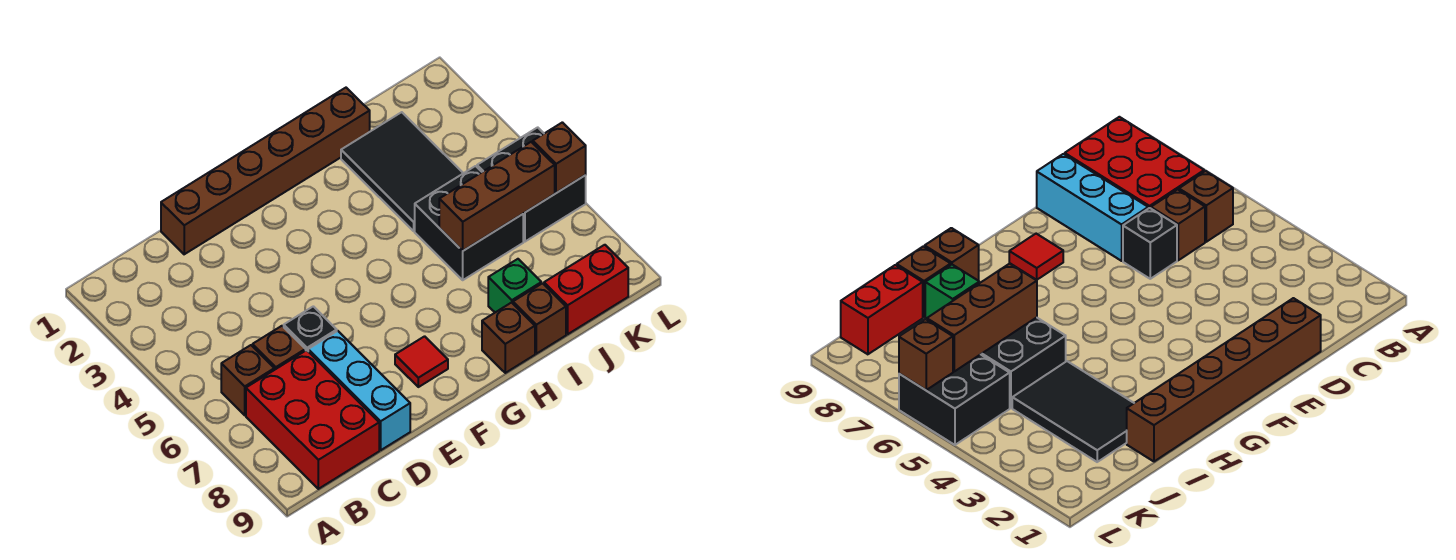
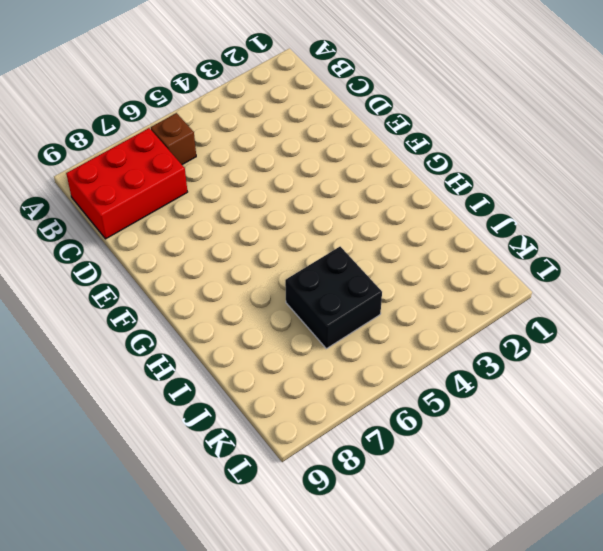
none -> brown 1x1 brick [253,326,306,370]
none -> brown 1x6 brick [161,88,370,254]
none -> black 1x1 brick [284,306,337,351]

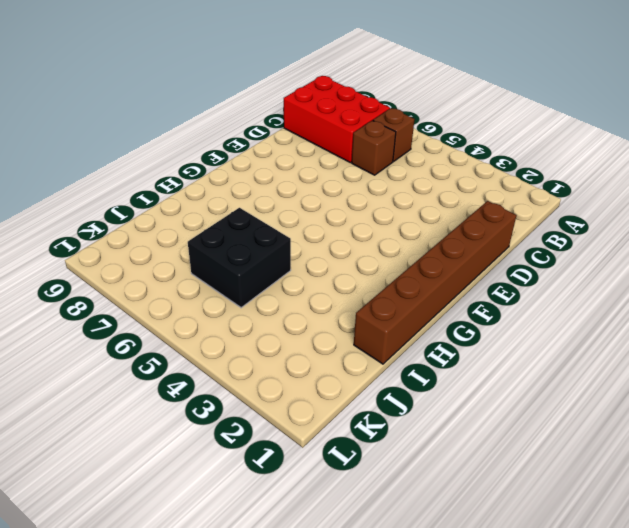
none -> black 1x1 brick [284,306,337,351]
none -> cyan 1x3 brick [308,331,410,450]
none -> red 1x1 tile [395,336,448,387]

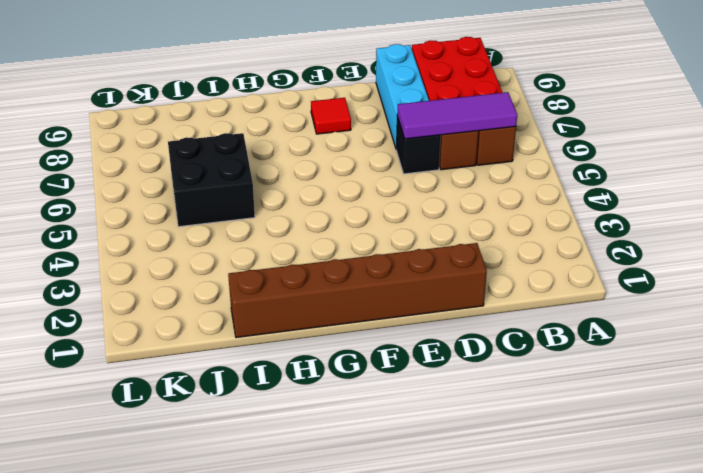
purple 1x3 tile [397,92,517,139] -> none
none -> brown 1x1 brick [482,302,535,373]
none -> black 2x3 tile [341,112,463,231]
none -> green 1x1 brick [488,259,541,312]

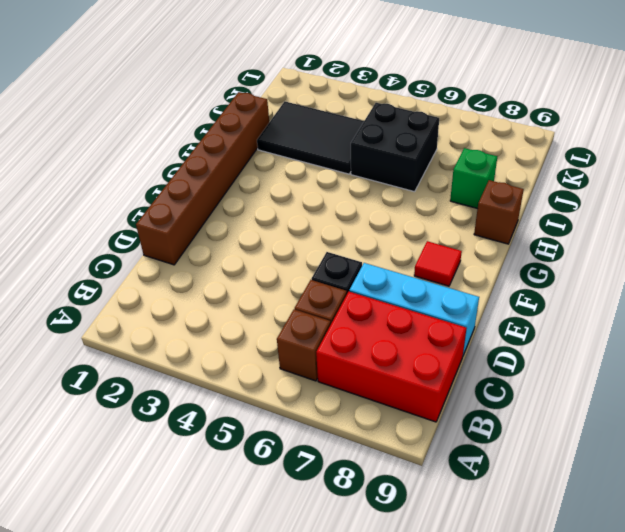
none -> brown 1x1 brick [513,283,566,354]
none -> red 1x2 brick [544,245,628,334]
none -> black 2x2 brick [477,127,586,242]

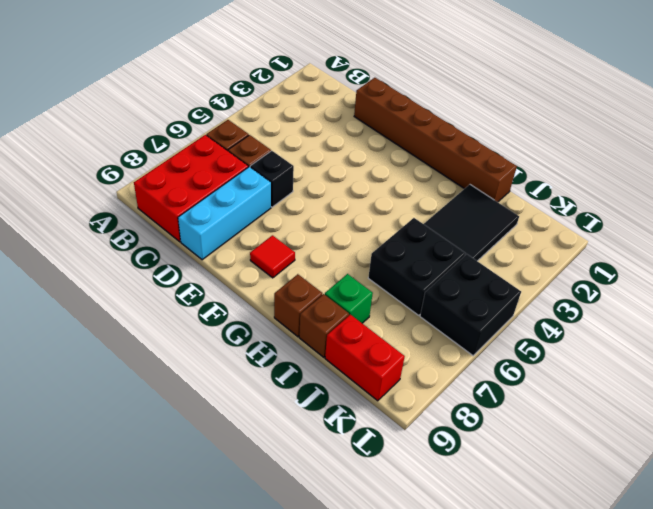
none -> brown 1x3 brick [439,142,555,251]
none -> brown 1x1 brick [533,122,586,193]

